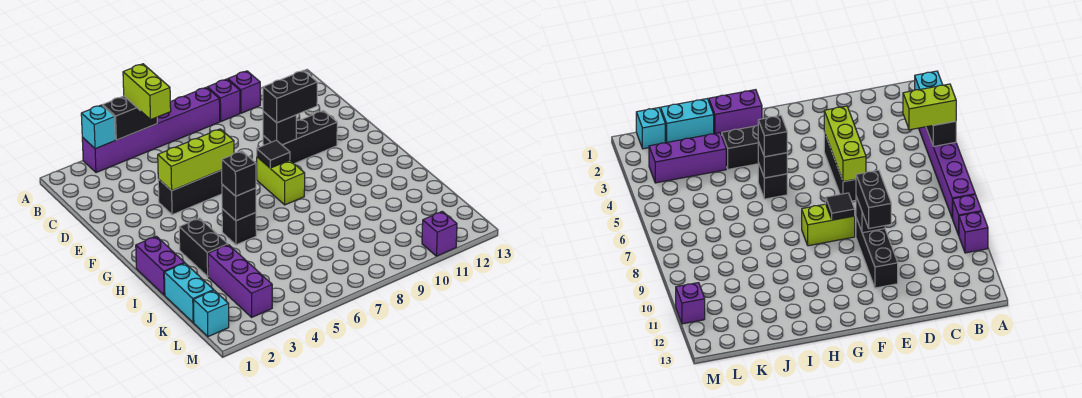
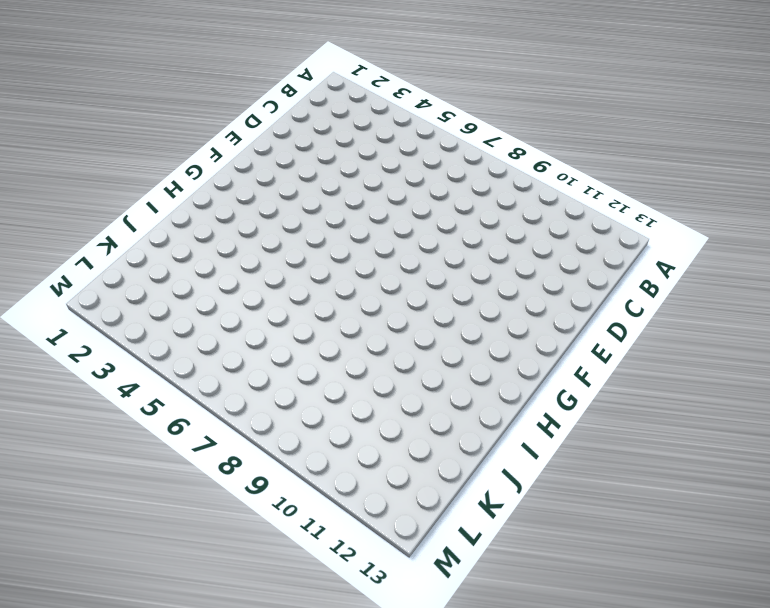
none -> purple 1x6 brick [82,87,220,173]
none -> purple 1x1 brick [207,79,240,121]
none -> purple 1x1 brick [228,71,260,113]

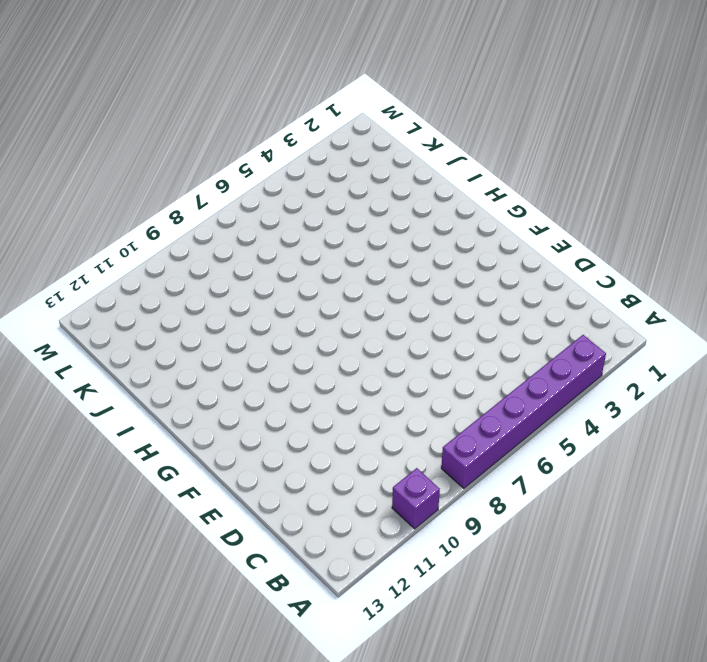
none -> purple 1x1 brick [207,79,240,121]
none -> black 1x3 brick [158,170,222,215]
none -> black 1x3 brick [263,111,337,164]

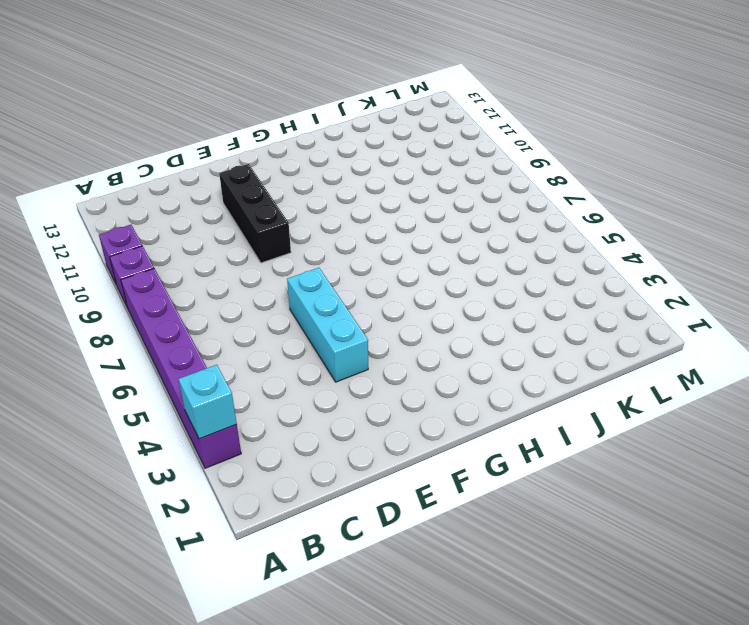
cyan 1x3 brick [287,268,368,382] -> black 1x3 brick [158,170,222,215]
none -> lime 1x2 brick [257,157,305,205]
none -> purple 1x2 brick [136,236,185,295]
none -> black 1x2 brick [179,218,228,276]

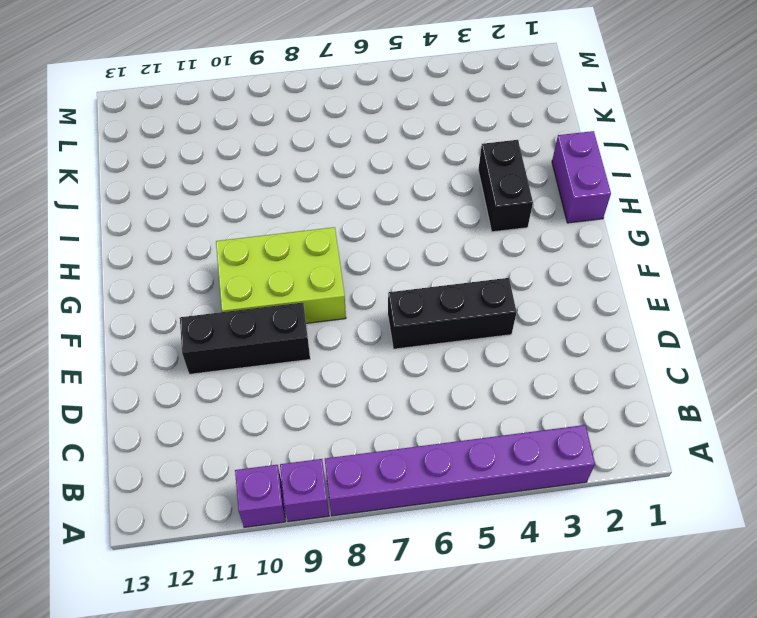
lime 2x3 brick [216,227,346,323] -> lime 1x2 brick [257,157,305,205]
none -> black 1x1 brick [222,209,256,245]
none -> cyan 1x2 brick [164,263,214,323]
none -> purple 1x3 brick [208,245,272,317]

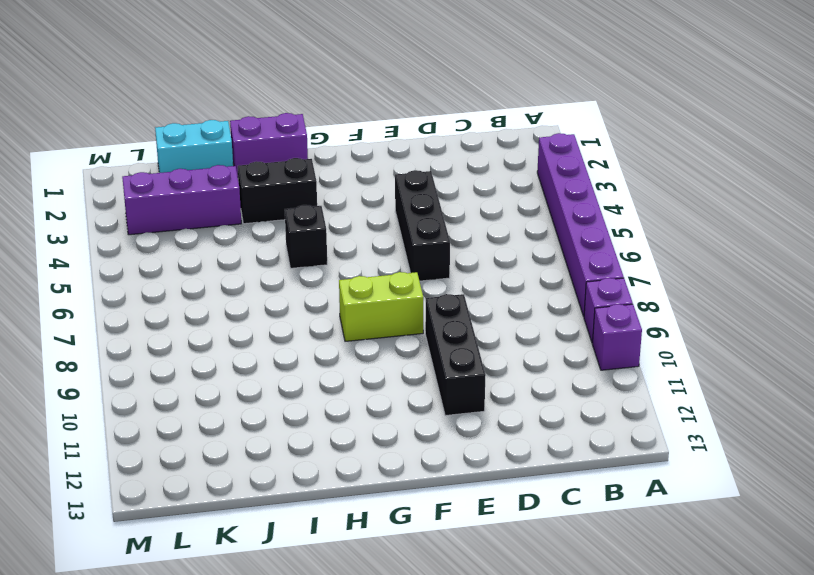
none -> cyan 1x1 brick [193,290,229,337]
none -> purple 1x1 brick [422,211,457,256]
none -> cyan 1x1 brick [81,105,115,149]

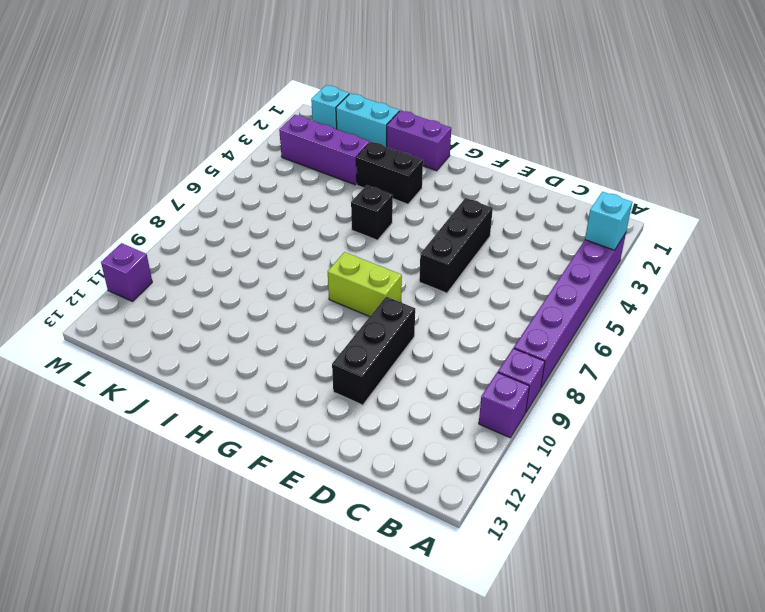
none -> black 1x2 brick [103,96,157,140]
none -> lime 1x3 brick [158,129,234,191]
none -> black 1x1 brick [263,112,297,145]

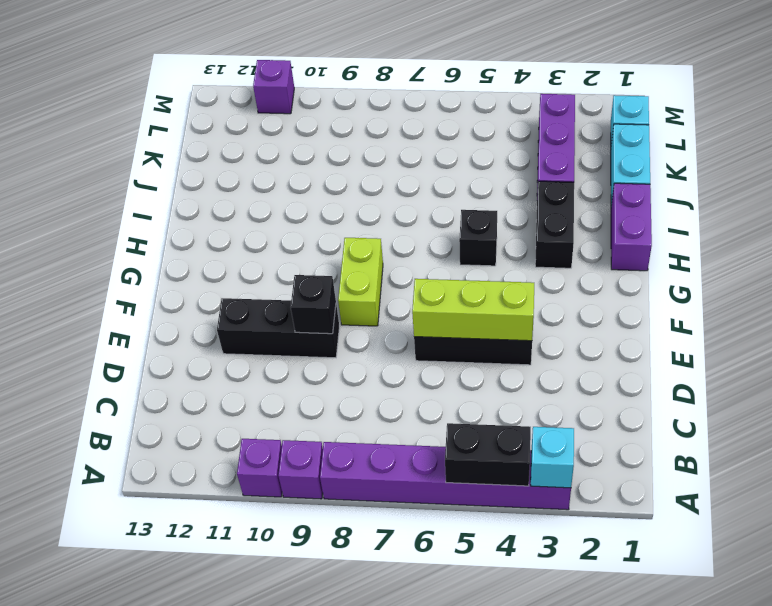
none -> black 1x1 tile [257,140,290,168]
none -> black 1x1 brick [222,185,256,221]
none -> lime 1x2 brick [123,64,171,120]

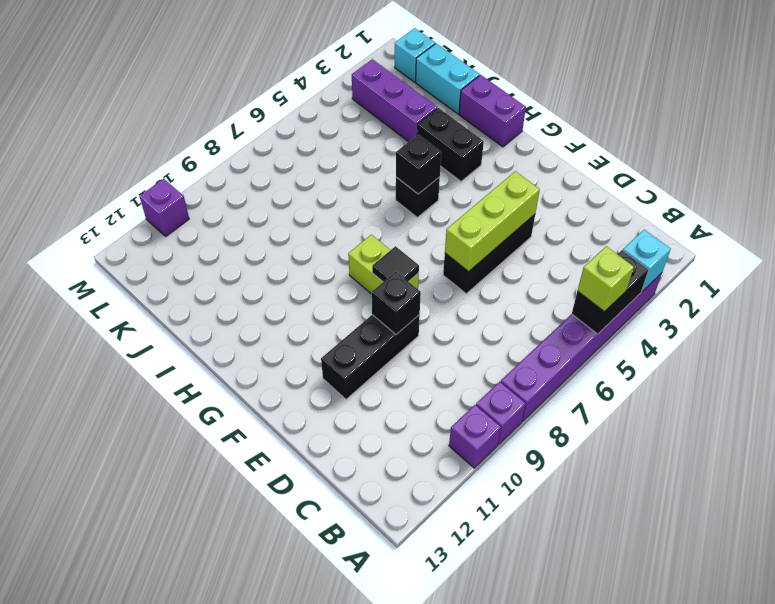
lime 1x1 brick [578,246,634,312] -> lime 1x2 brick [123,64,171,120]
none -> black 1x2 brick [263,71,317,123]
none -> black 1x1 brick [222,151,256,196]

